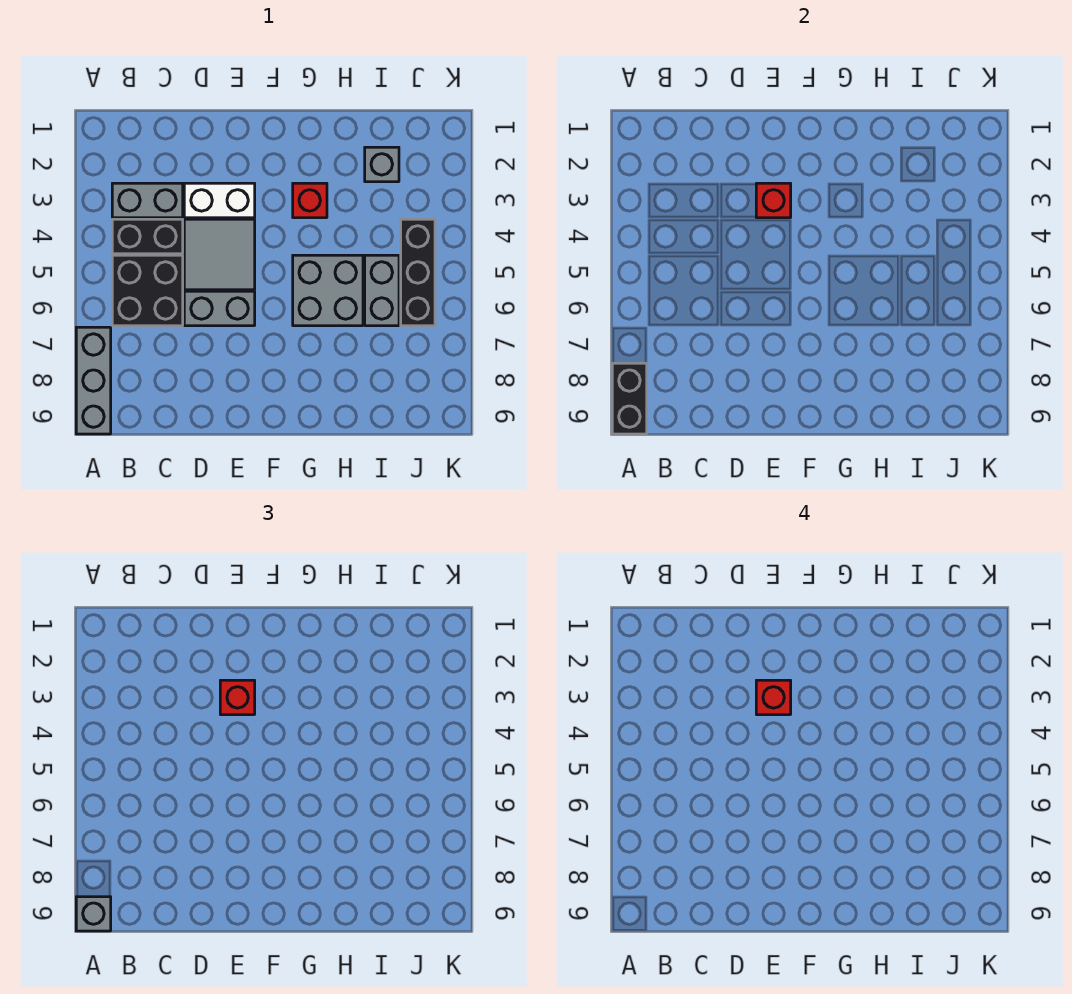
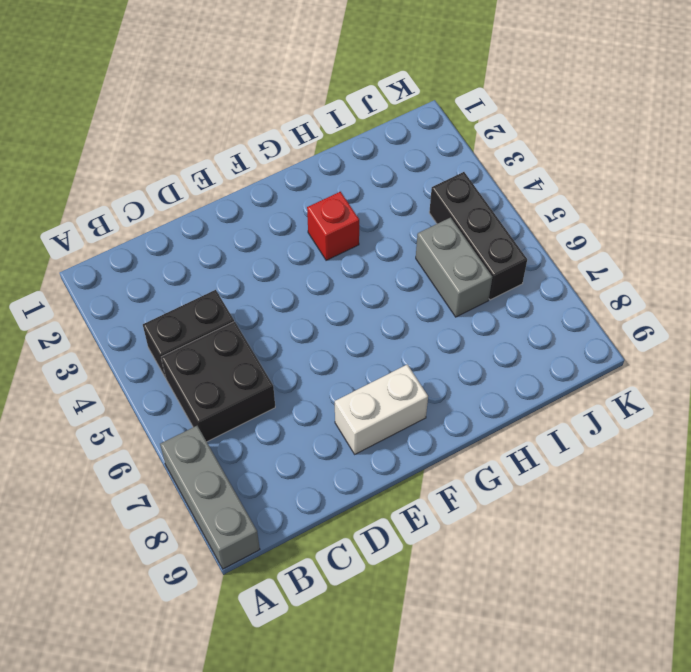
white 1x2 brick [335,365,428,454] -> white 1x2 brick moved to [184,183,255,218]
none -> grey 1x2 brick [112,183,183,218]
none -> grey 2x2 tile [184,219,255,290]
none -> grey 1x2 brick [184,291,255,326]

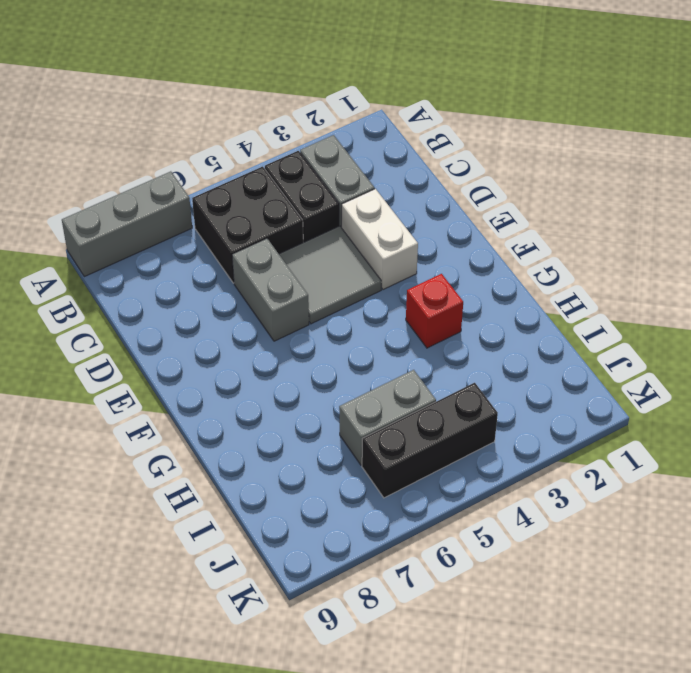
none -> grey 2x2 brick [293,255,363,326]
none -> grey 1x1 brick [365,147,399,182]
none -> black 1x2 brick [612,363,647,434]

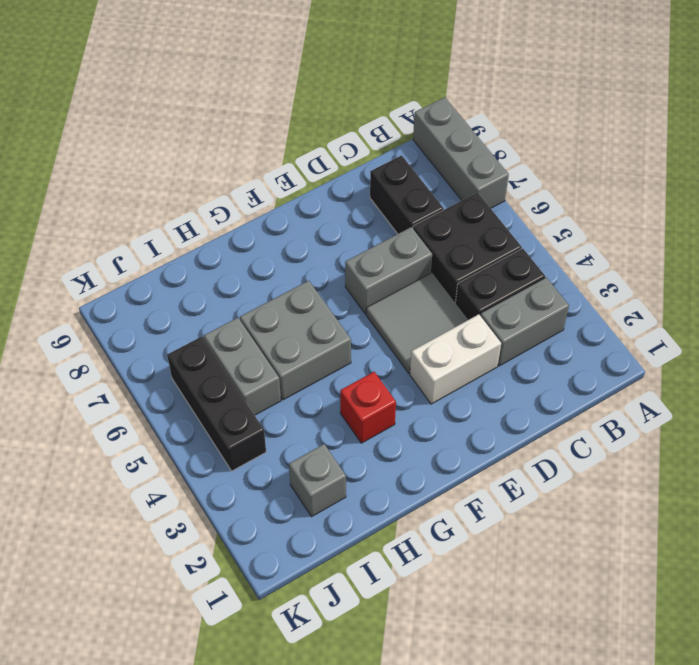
black 1x2 brick [370,155,444,234] -> black 1x2 brick moved to [612,363,647,434]
none -> red 1x1 brick [756,183,791,218]
none -> grey 1x1 brick [76,897,111,931]
none -> red 1x1 brick [220,680,255,715]

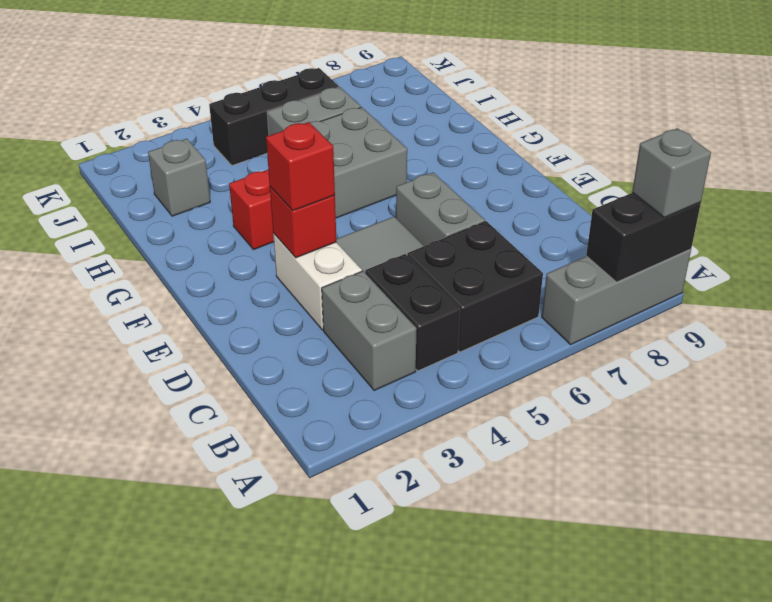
none -> red 1x1 brick [756,680,791,715]

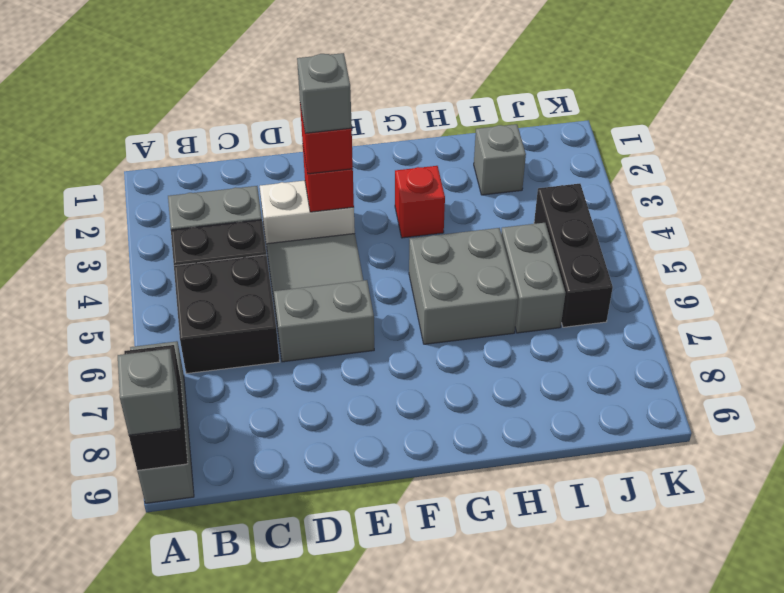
grey 1x1 brick [297,53,352,133] -> red 1x1 brick [756,680,791,715]

